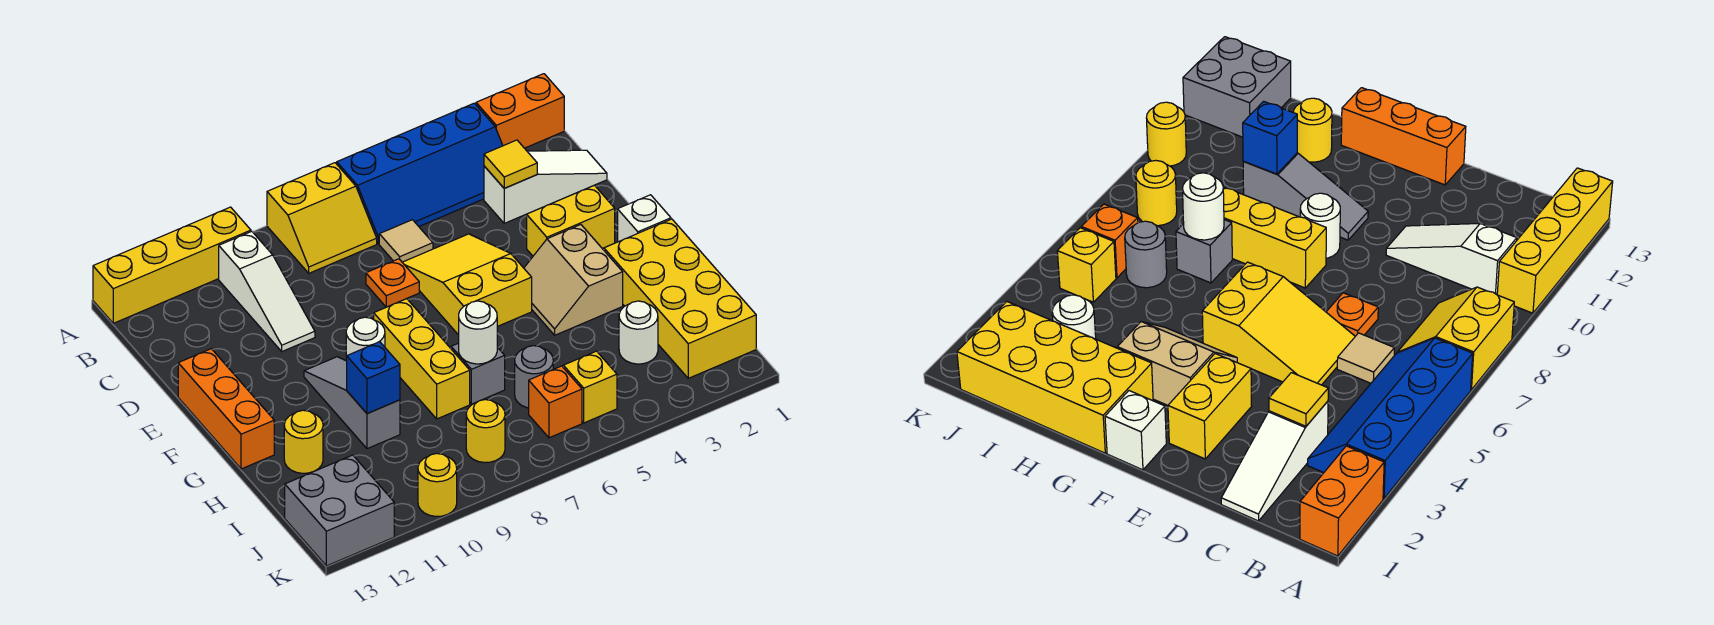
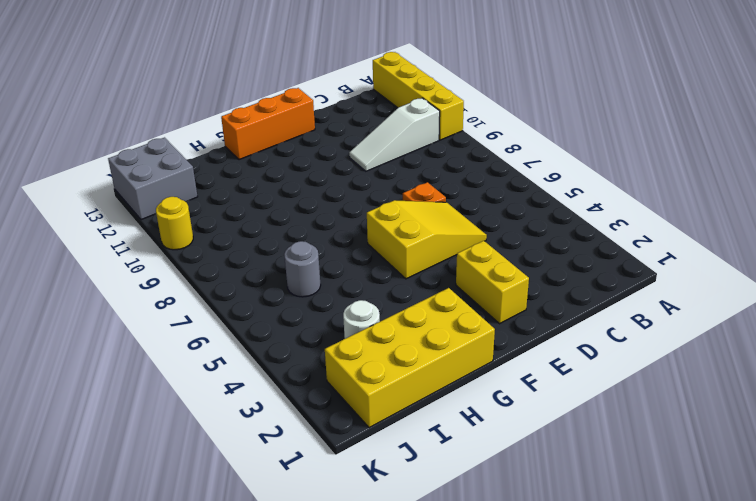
none -> orange 1x2 brick [476,74,564,148]
none -> blue 2x4 slope [337,103,503,244]
none -> yellow 2x2 slope [267,163,377,273]

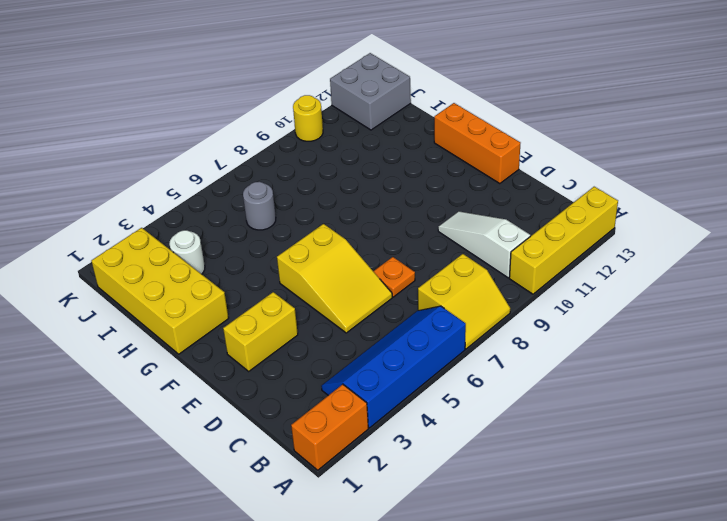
yellow 2x2 slope [418,254,510,349] -> yellow 2x2 slope turned to [267,163,377,273]
none -> white 1x3 slope [484,150,607,223]
none -> tan 1x1 tile [379,220,433,262]
none -> white 1x1 brick [618,195,671,242]

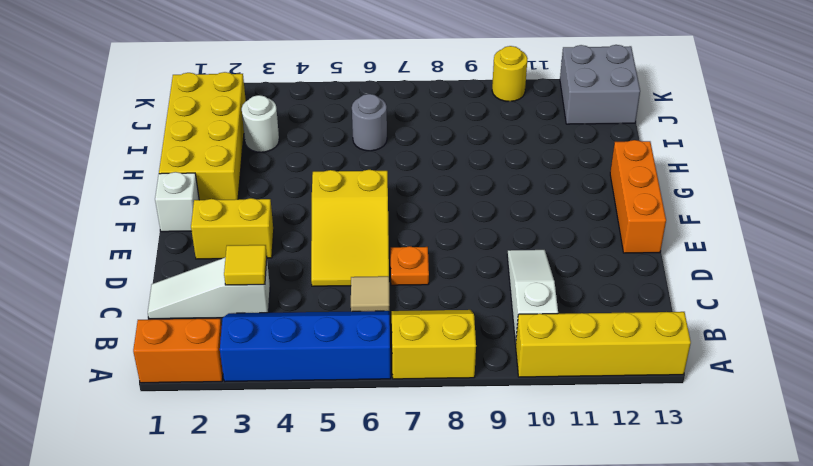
none -> tan 2x2 slope [524,225,623,335]
none -> yellow 1x3 brick [374,299,470,419]
none -> white 1x1 round brick [346,317,385,361]

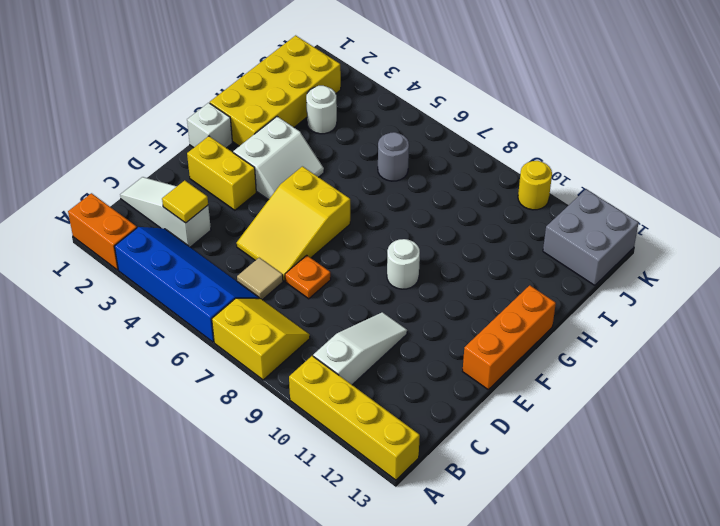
white 2x2 slope [233,117,324,200] -> tan 2x2 slope [524,225,623,335]
none -> yellow 1x3 brick [374,299,470,419]
none -> grey 1x3 slope [304,357,400,449]
none -> grey 1x1 brick [451,343,505,404]

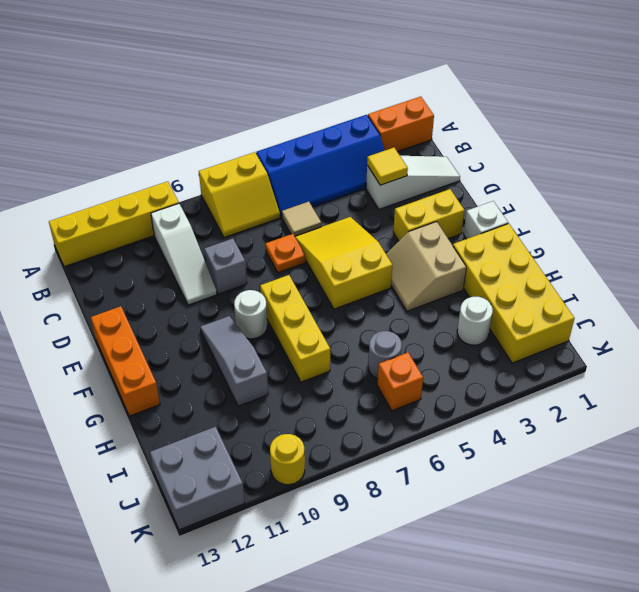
grey 1x1 brick [205,239,247,294] -> grey 1x1 brick moved to [451,343,505,404]
none -> yellow 1x1 round brick [284,410,323,473]
none -> yellow 1x1 brick [563,351,617,423]
none -> yellow 1x1 round brick [466,400,505,463]

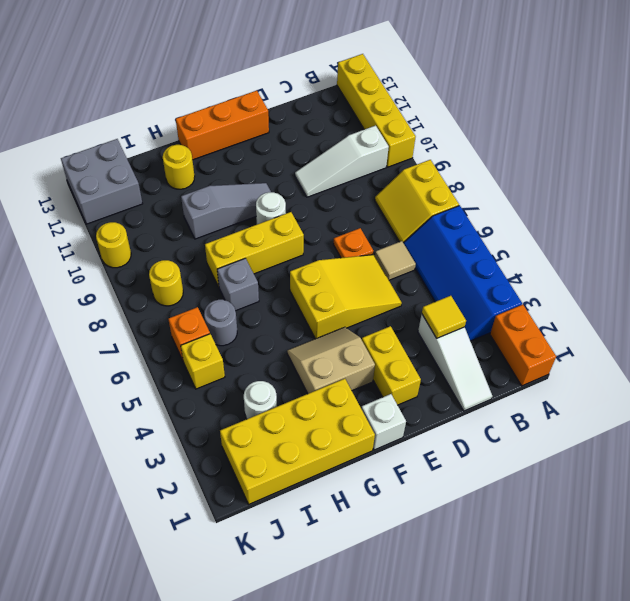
none -> white 1x1 round brick [459,301,497,364]
none -> blue 1x1 brick [347,342,400,414]

